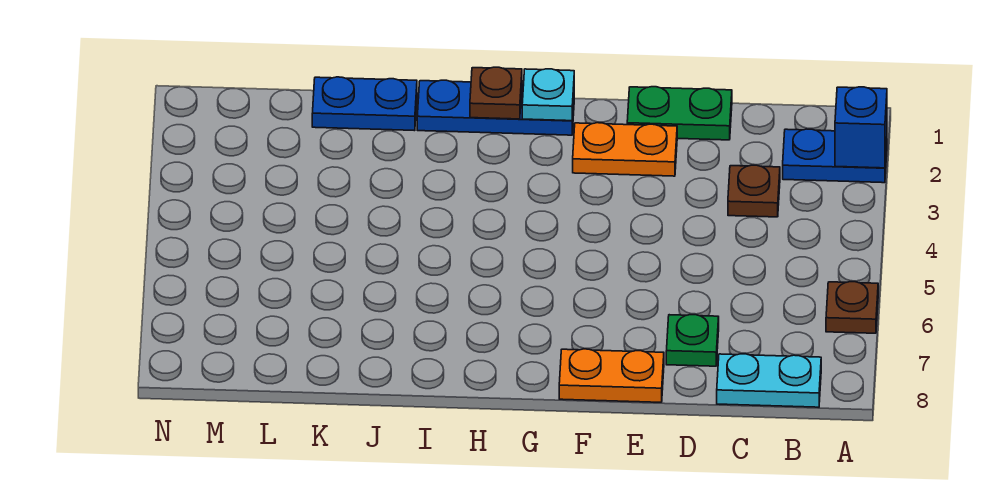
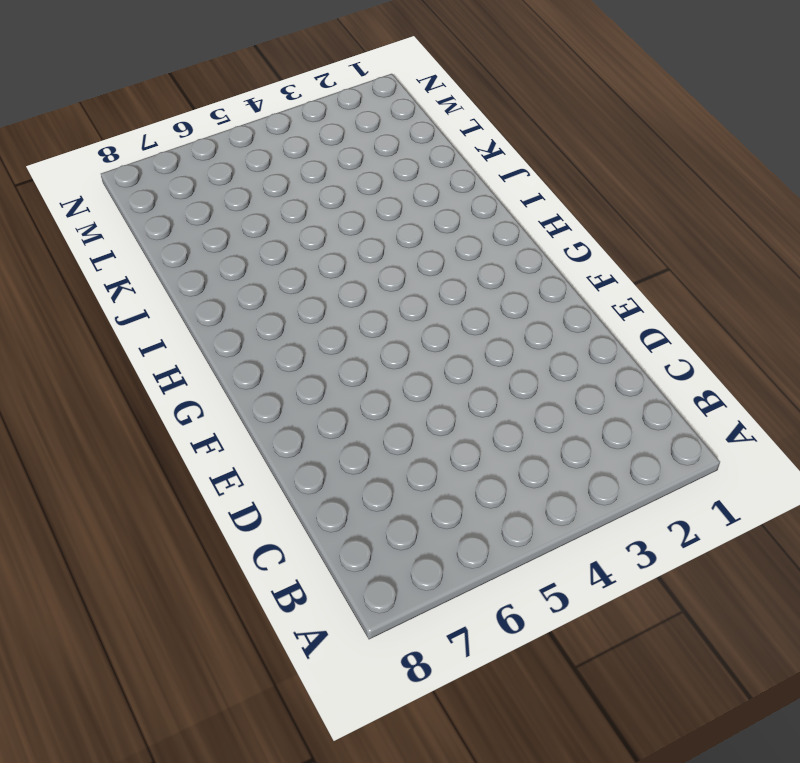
none -> blue 1x2 plate [783,129,887,183]
none -> brown 1x1 plate [826,282,878,333]
none -> cyan 1x2 plate [717,354,821,407]

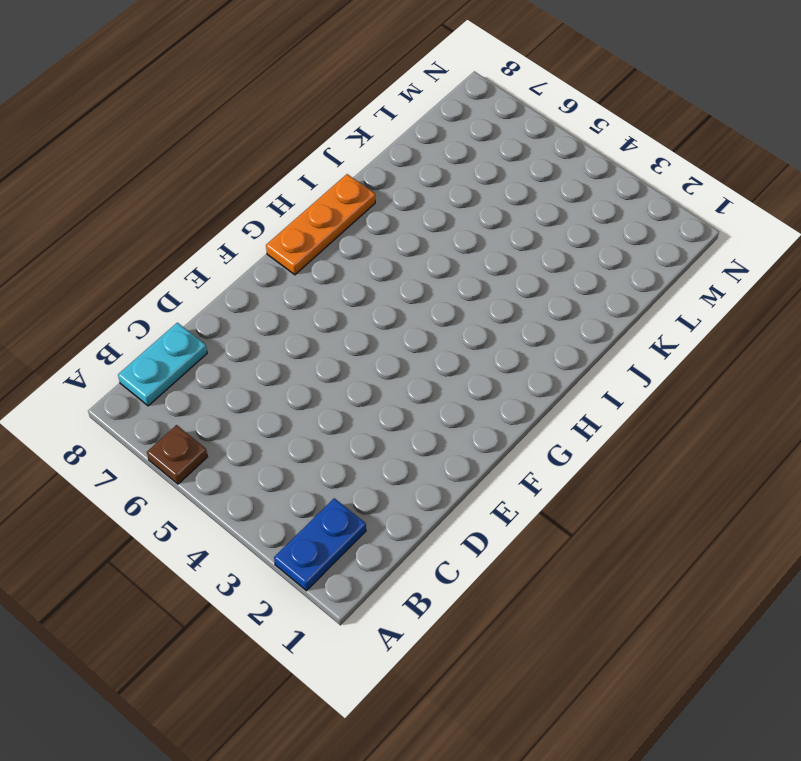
orange 1x3 plate [266,174,375,275] -> none
none -> brown 1x1 plate [728,165,780,217]
none -> green 1x2 plate [627,87,732,140]
none -> green 1x1 plate [666,315,719,366]

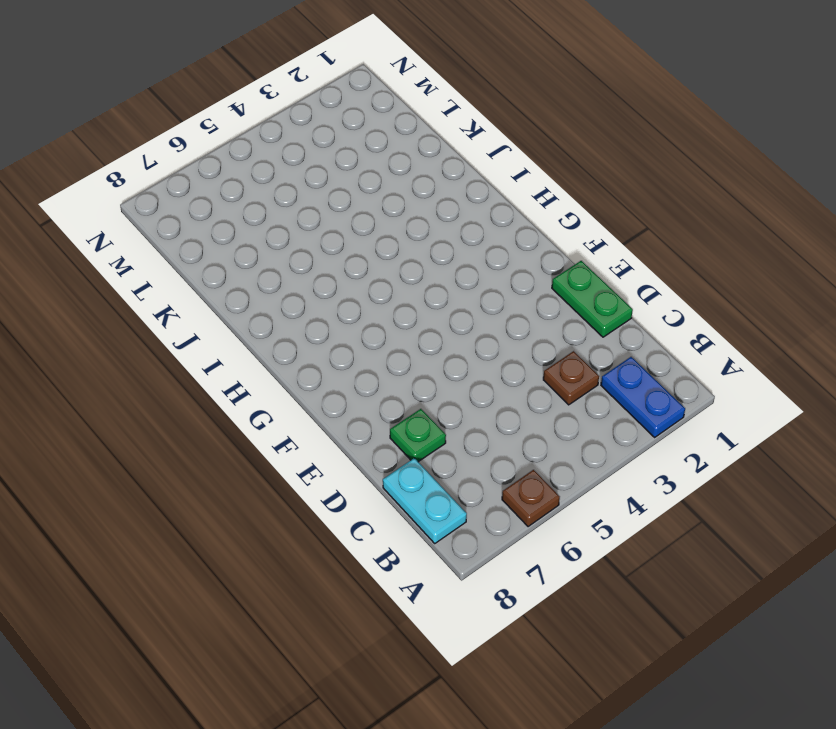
none -> orange 1x2 plate [573,123,677,176]
none -> orange 1x2 plate [559,349,664,402]
none -> blue 1x3 plate [417,80,574,135]

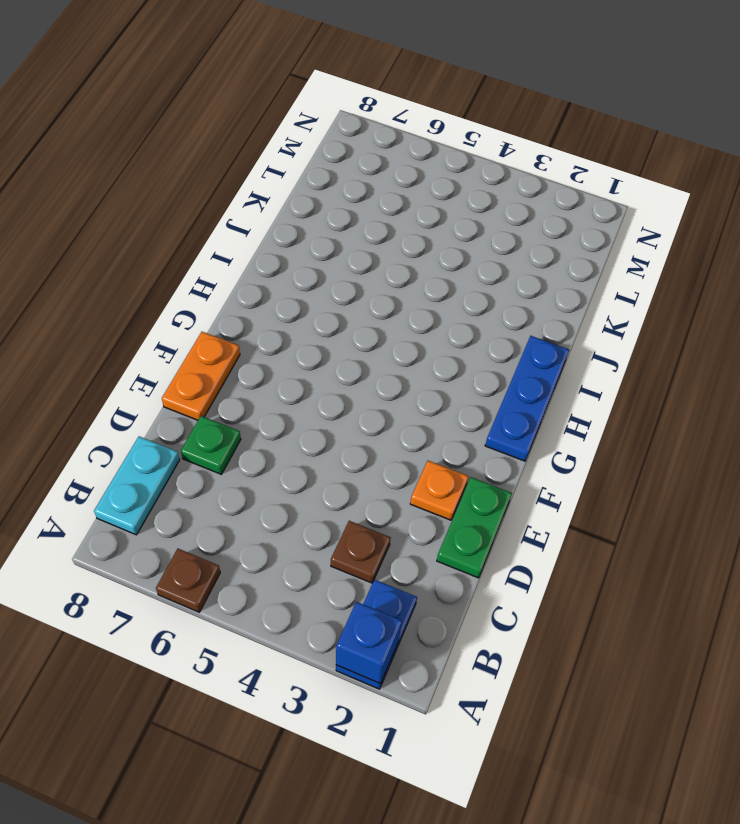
orange 1x1 plate [410,461,468,520] -> orange 1x2 plate [573,123,677,176]
none -> blue 1x2 plate [312,77,417,131]
none -> cyan 1x1 plate [522,69,574,121]
none -> brown 1x1 plate [470,67,522,119]

